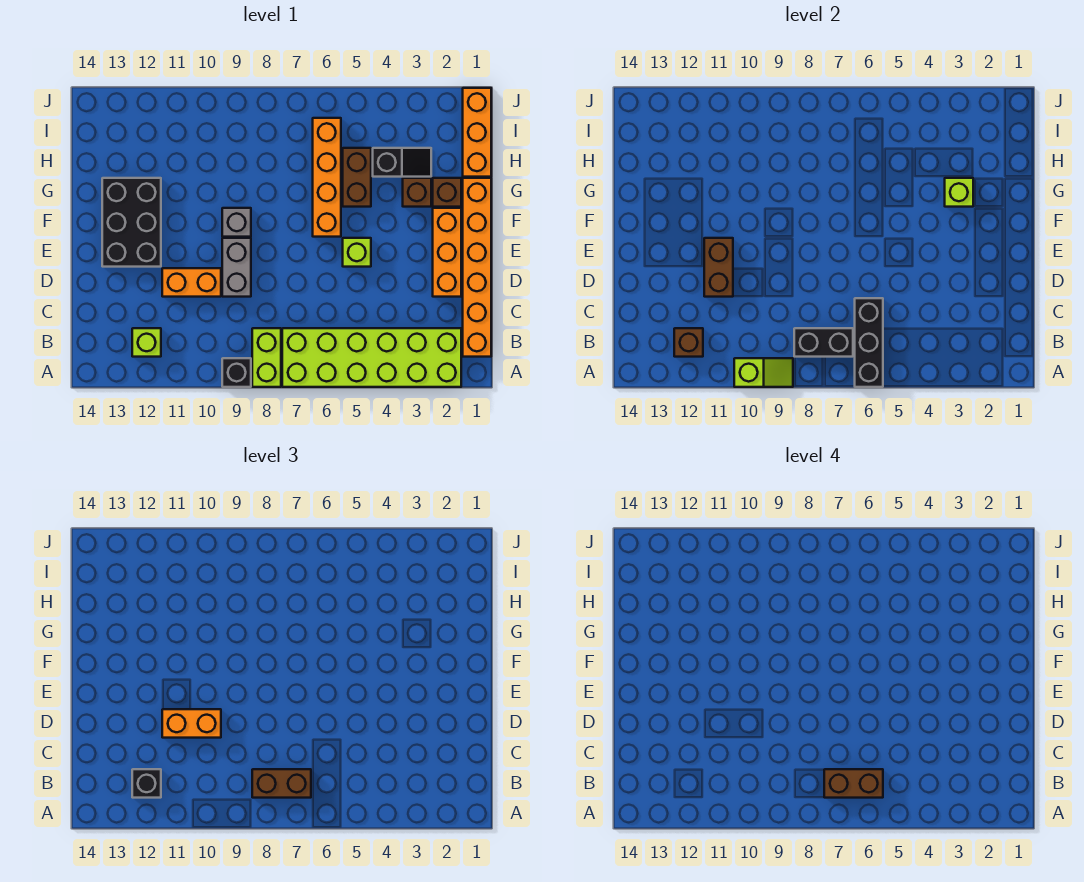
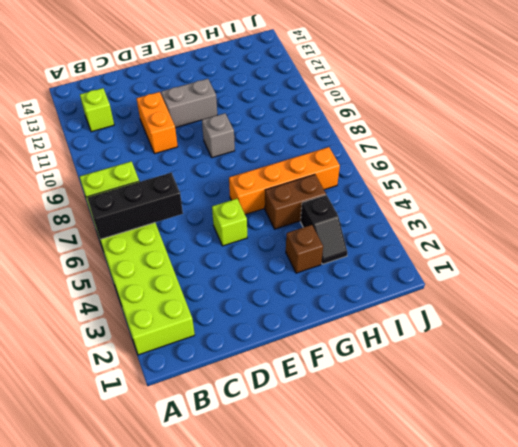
grey 1x2 brick [161,79,217,128] -> grey 1x2 brick moved to [222,238,251,297]
none -> black 1x1 brick [222,358,251,387]
none -> orange 1x6 brick [463,178,491,357]
none -> orange 1x3 brick [433,208,461,297]

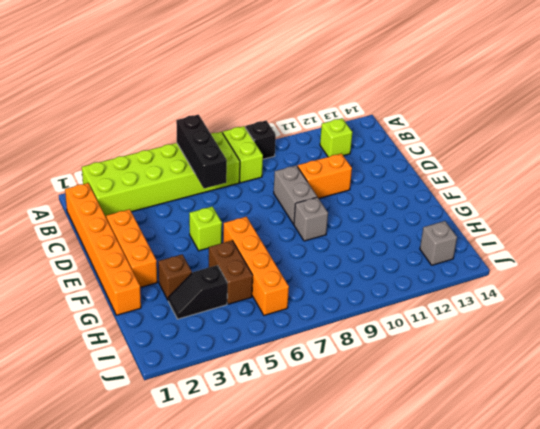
grey 1x1 brick [420,221,457,265] -> none
none -> black 2x3 brick [102,178,161,267]
none -> brown 1x1 brick [433,178,461,207]
none -> orange 1x3 brick [463,88,491,177]

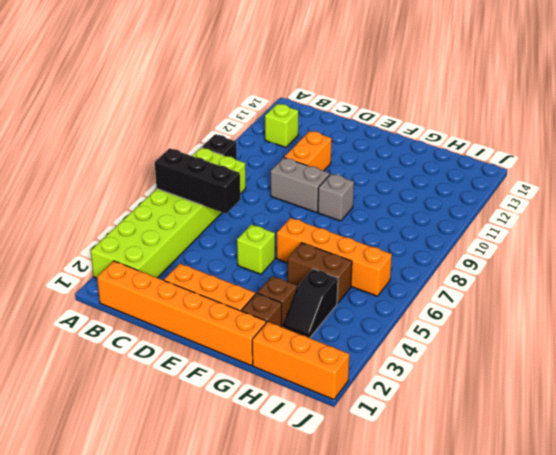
none -> black 2x3 brick [102,178,161,267]
none -> lime 1x2 slope [734,358,793,387]
none -> black 1x2 brick [794,328,853,357]

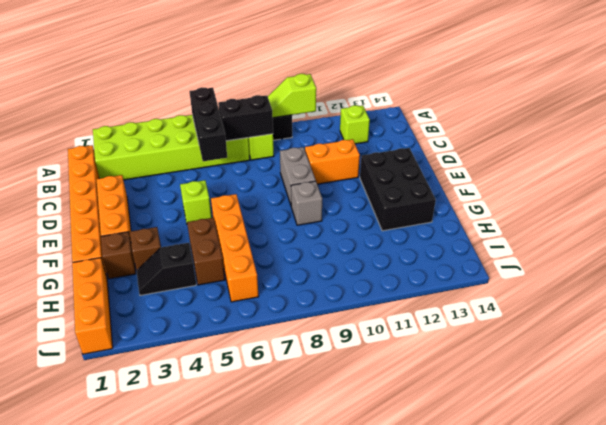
none -> brown 1x1 brick [674,328,703,357]
none -> brown 1x2 brick [704,238,733,297]
none -> lime 1x1 brick [945,178,973,207]

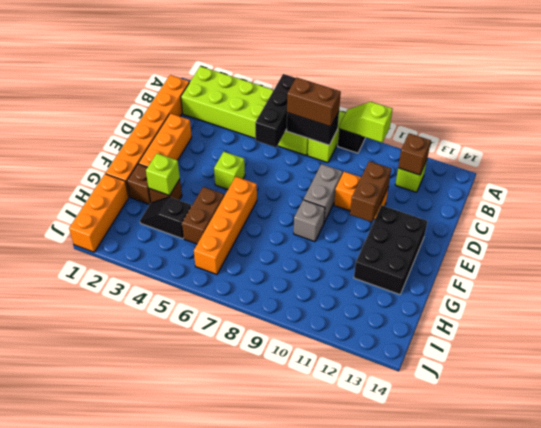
none -> black 1x1 brick [132,769,161,798]
none -> orange 1x2 brick [162,709,221,738]
none -> brown 1x2 brick [824,769,883,798]

